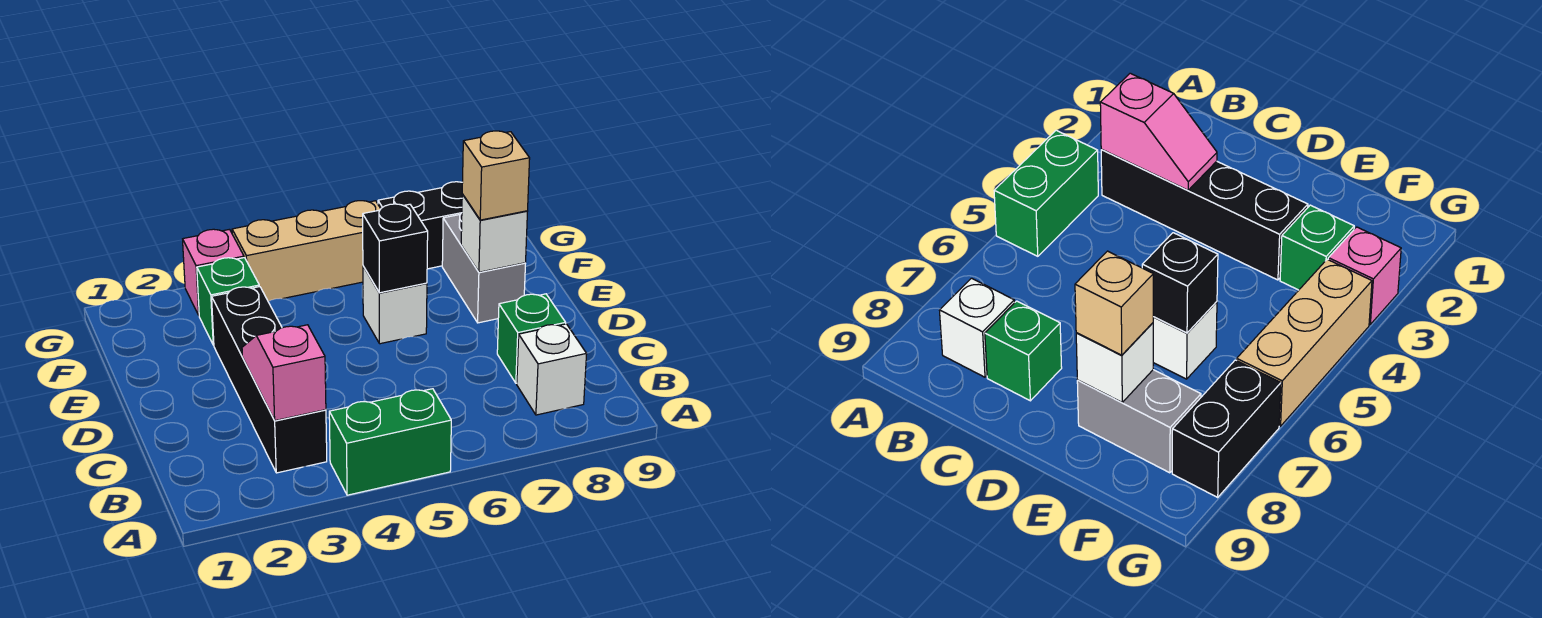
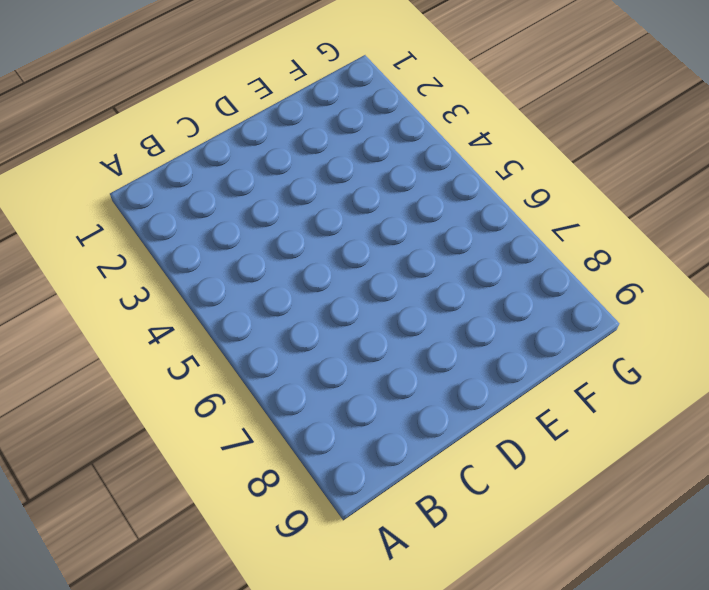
none -> green 1x2 brick [329,389,451,495]
none -> black 1x4 brick [212,287,327,473]
none -> white 1x1 brick [517,324,587,415]

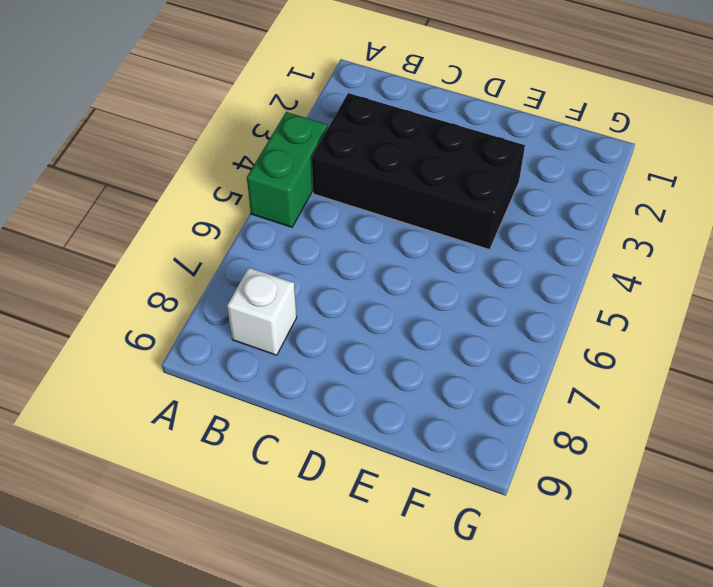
black 2x4 brick [312,93,525,250] -> black 1x4 brick [212,287,327,473]
none -> green 1x1 brick [497,294,566,383]
none -> white 1x1 brick [363,266,427,344]
none -> grey 1x2 brick [442,213,526,323]

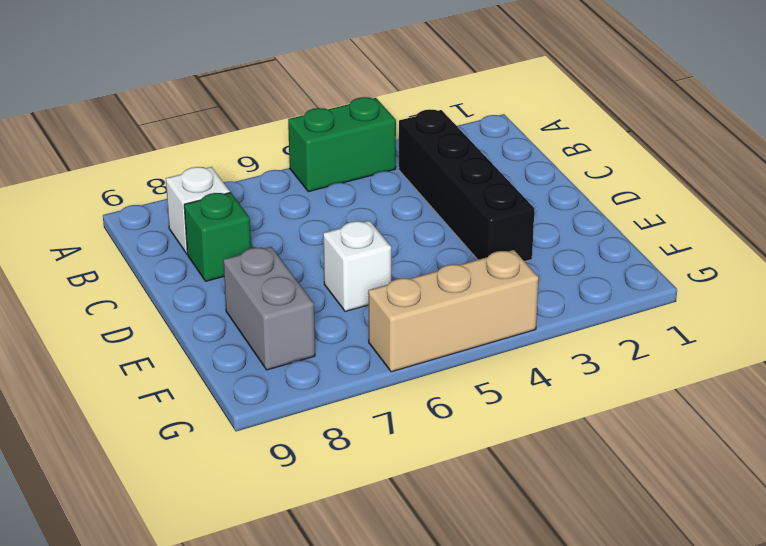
none -> green 1x1 brick [197,258,259,345]
none -> pink 1x1 brick [183,229,244,315]
none -> black 1x2 brick [378,182,463,269]

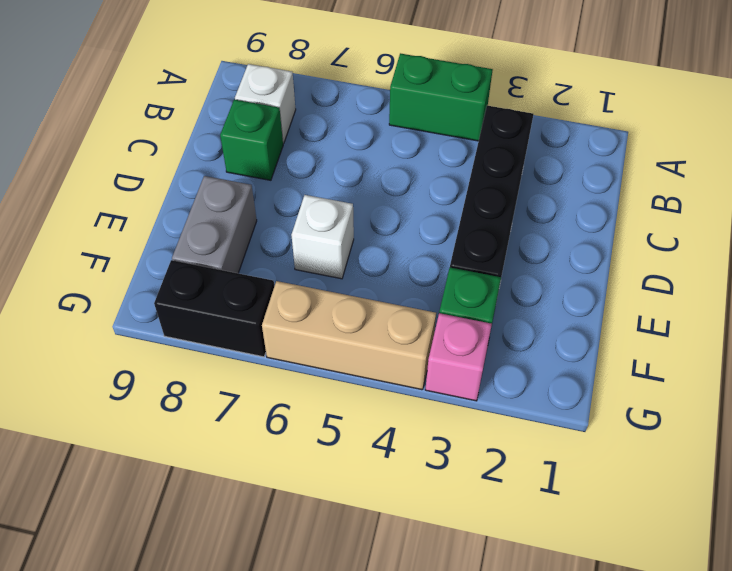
none -> pink 1x2 slope [242,325,326,421]
none -> black 1x1 brick [363,204,428,293]
none -> white 1x1 brick [461,194,527,272]

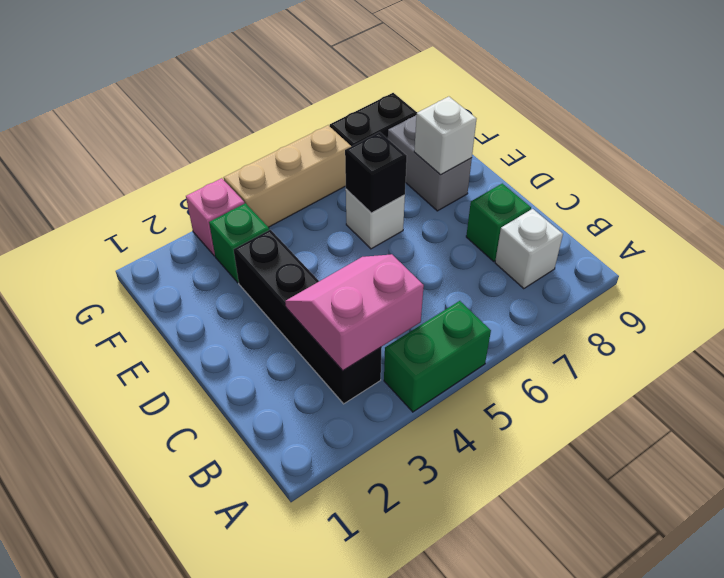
pink 2x2 slope [285,254,424,371] -> pink 1x2 slope [242,325,326,421]
none -> tan 1x1 brick [462,131,530,220]

